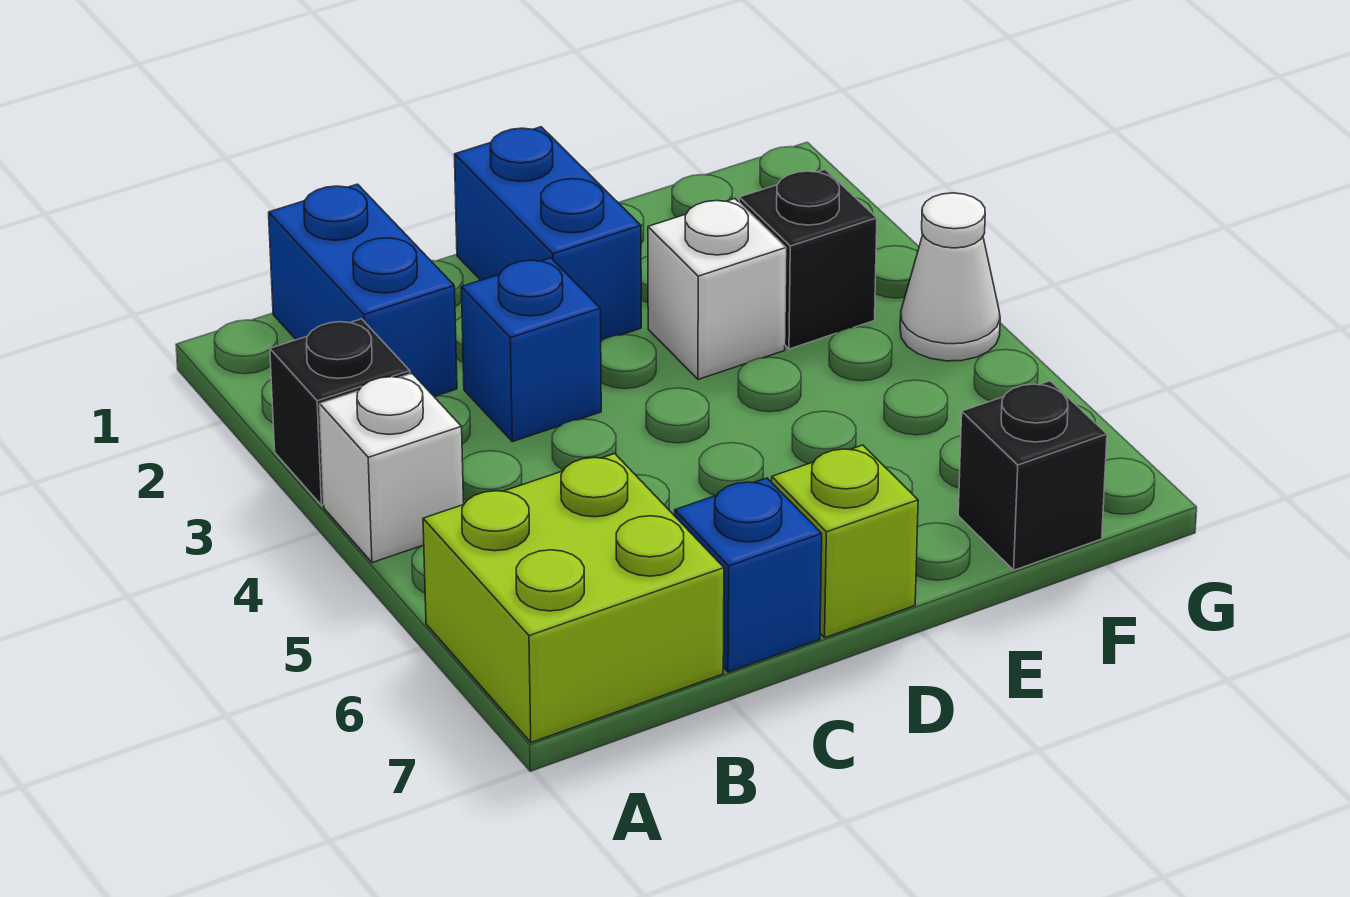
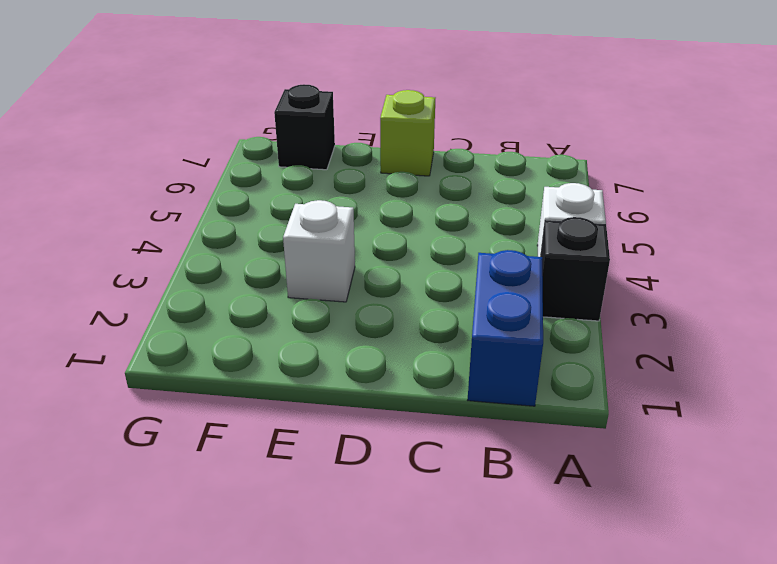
none -> lime 2x2 brick [423,454,724,742]
none -> blue 1x1 brick [461,258,601,442]
none -> blue 1x1 brick [675,478,822,672]

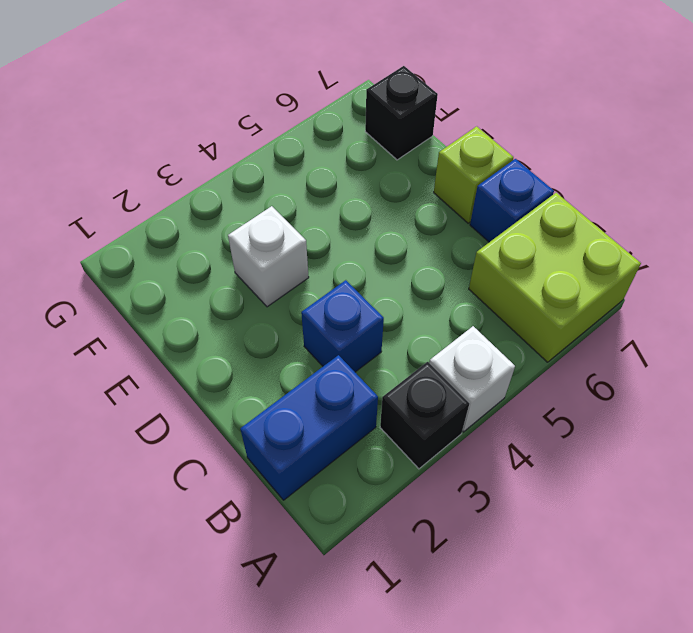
none -> blue 1x2 brick [455,127,641,341]
none -> black 1x1 brick [739,170,877,349]
none -> white 1x1 cone [900,193,1000,361]

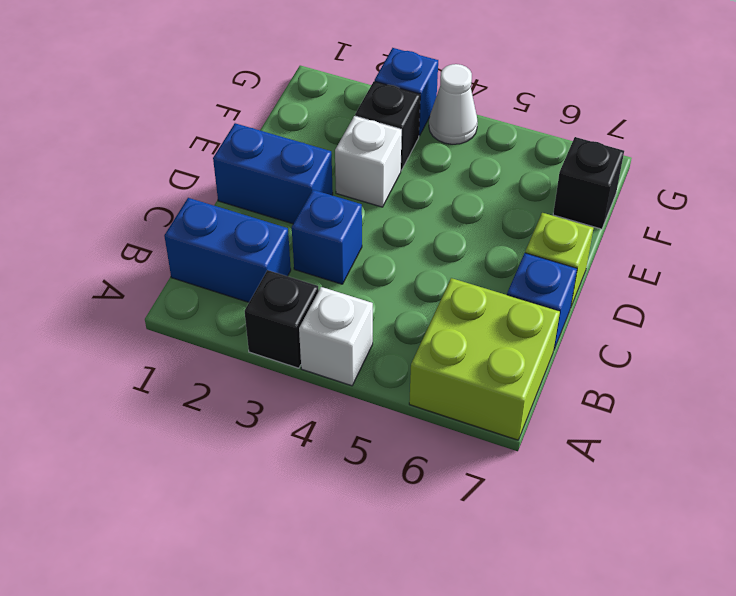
blue 1x1 brick [375,48,438,136] -> none

